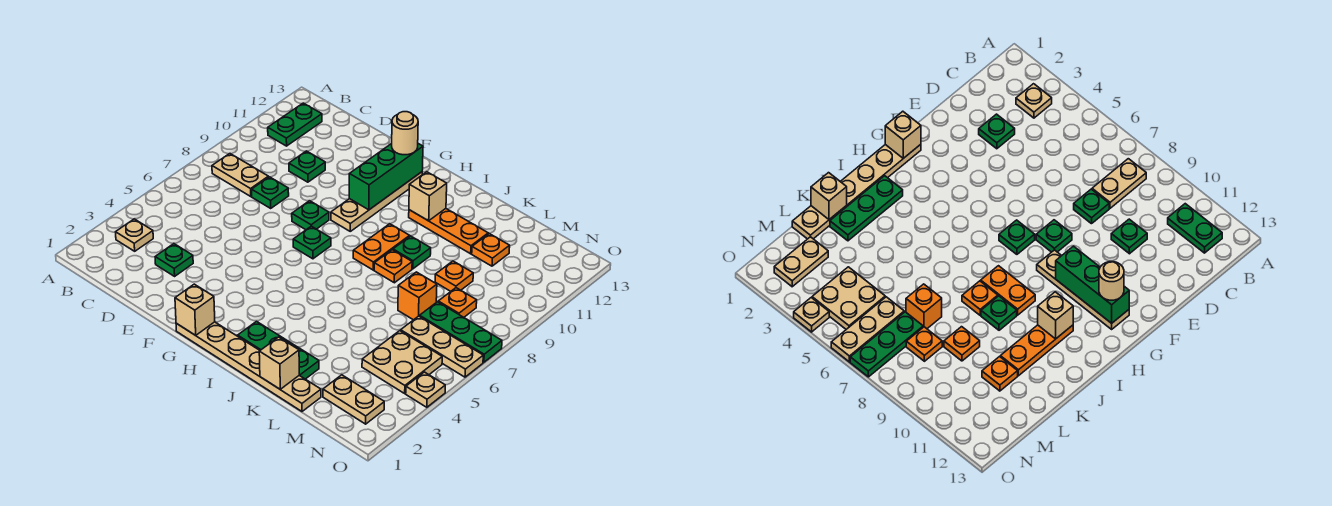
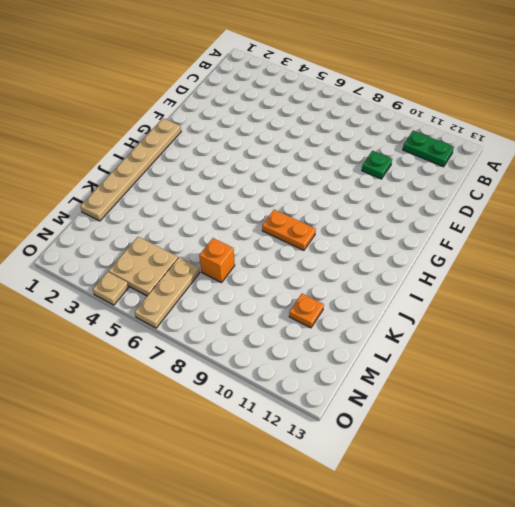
none -> tan 1x1 plate [116,219,153,251]
none -> tan 1x2 plate [212,154,268,196]
none -> green 1x1 plate [155,244,193,276]

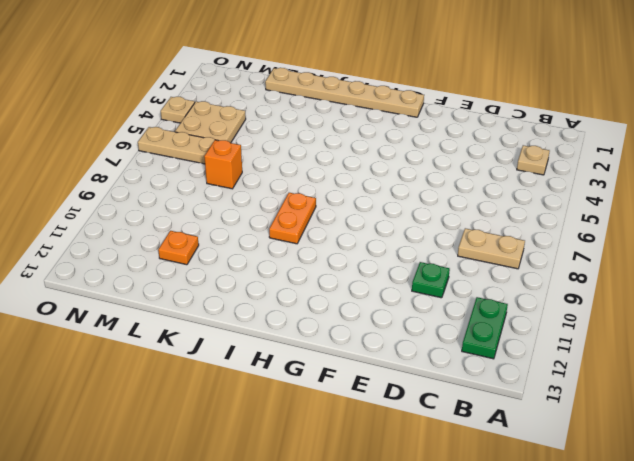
none -> green 1x1 plate [155,244,193,276]
none -> green 1x1 plate [252,177,289,208]
none -> green 1x1 plate [292,201,329,230]

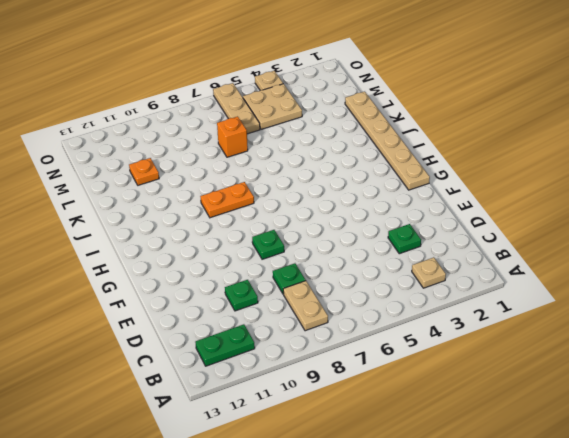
none -> green 1x1 plate [293,226,331,259]
none -> tan 1x4 plate [331,172,422,231]
none -> green 1x3 plate [238,322,319,379]

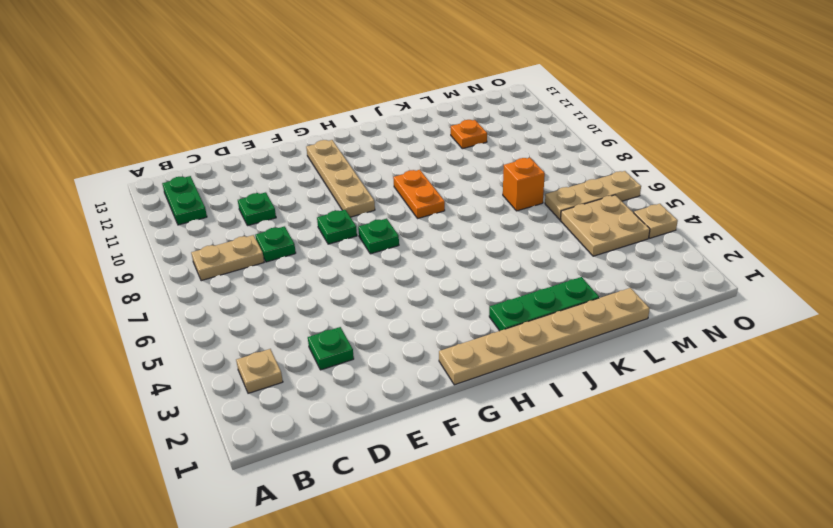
none -> orange 1x3 plate [409,209,488,254]
none -> orange 1x1 plate [374,250,412,283]
none -> green 1x1 plate [393,236,431,269]

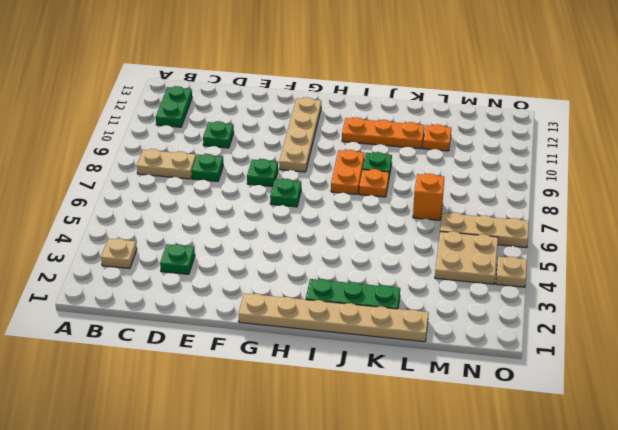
none -> orange 1x1 plate [435,261,473,291]
none -> tan 1x2 plate [323,375,384,424]
none -> green 1x3 plate [420,302,502,362]

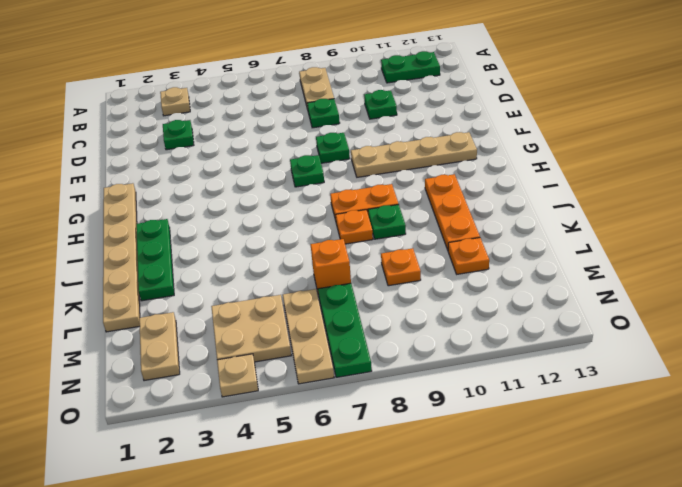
none -> orange 1x1 plate [438,288,477,317]
none -> tan 1x1 brick [175,284,215,335]
none -> green 1x3 brick [349,144,423,210]

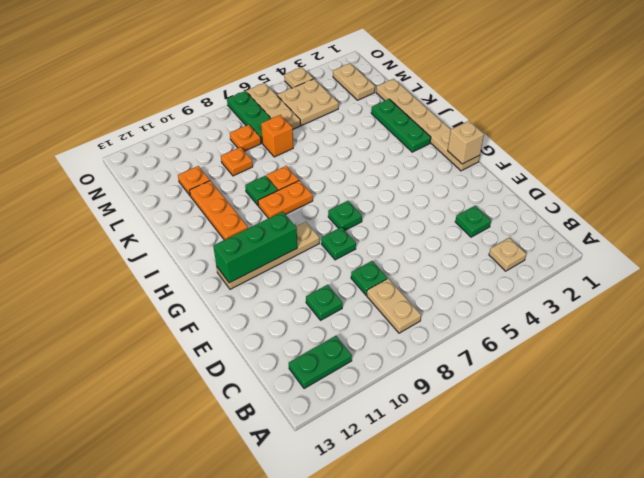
none -> tan 1x1 brick [409,172,447,221]
none -> tan 1x1 brick [259,337,299,389]
none -> tan 1x1 round brick [392,112,418,155]

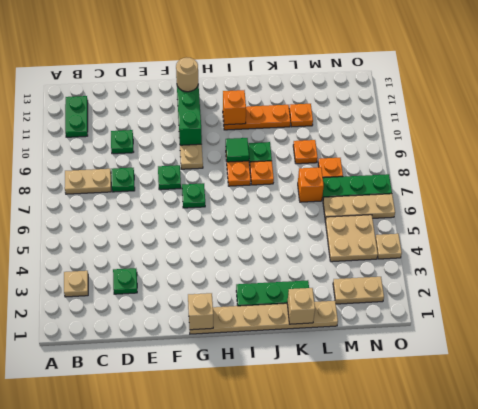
green 1x1 tile [226,138,249,162] -> none
orange 1x1 brick [223,90,246,125] -> tan 1x1 brick [409,172,447,221]

